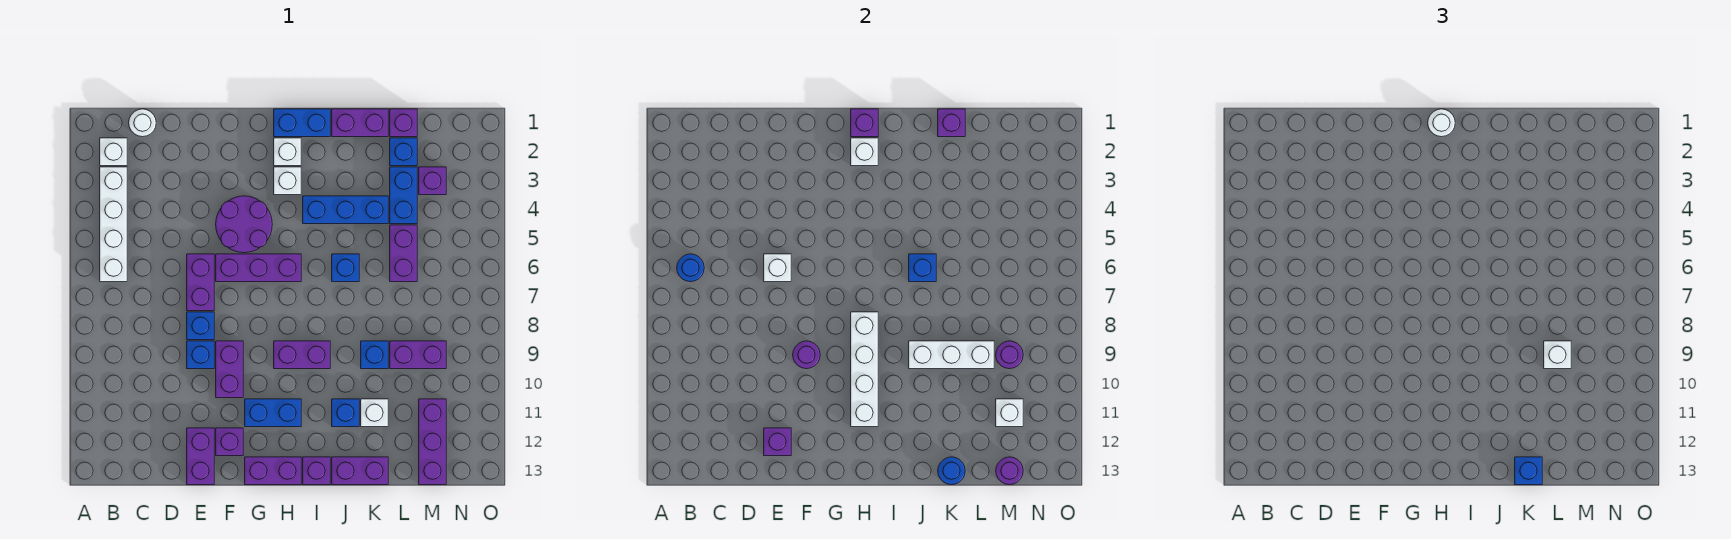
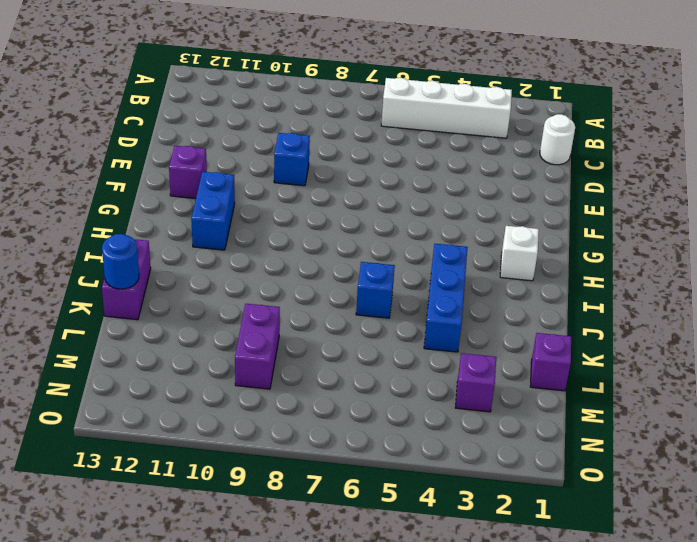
none -> white 1x1 brick [100,138,127,166]
none -> purple 1x2 brick [187,254,214,311]
none -> blue 1x1 brick [187,312,214,340]
none -> purple 1x2 brick [187,428,214,485]

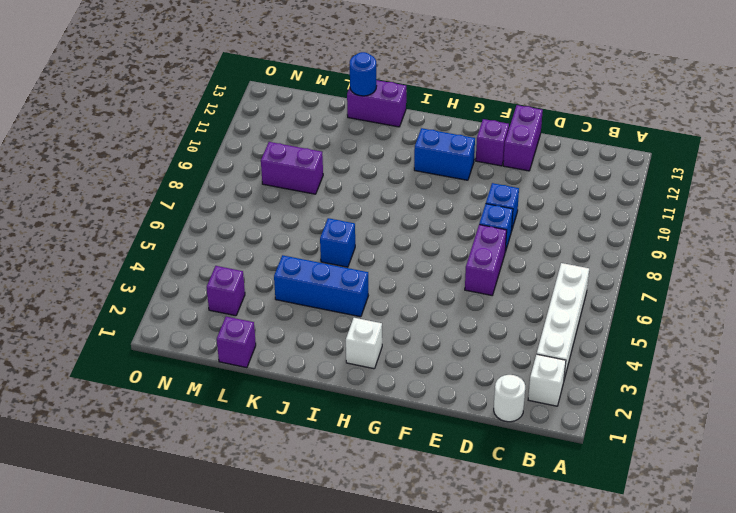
none -> purple 2x2 round brick [216,196,272,253]
none -> purple 1x3 brick [216,254,301,282]
none -> purple 1x2 brick [216,341,243,398]
none -> purple 1x2 brick [245,457,301,485]

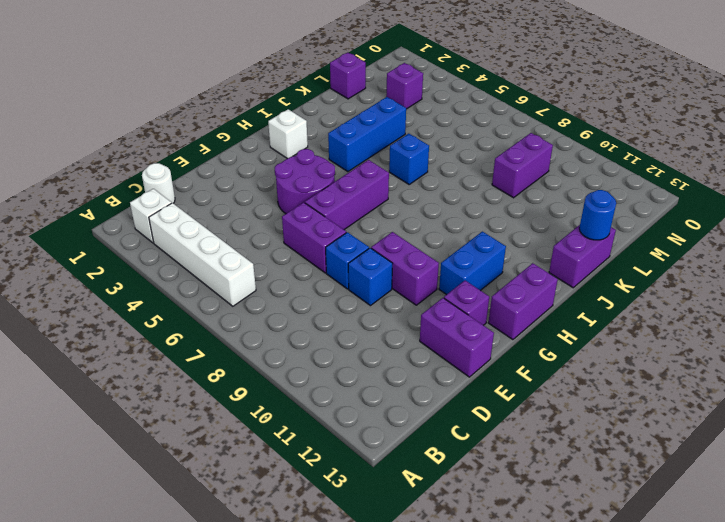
none -> blue 1x2 brick [274,109,330,137]
none -> white 1x1 brick [274,167,301,195]
none -> purple 1x2 brick [274,341,330,369]
none -> purple 1x1 brick [303,457,330,485]

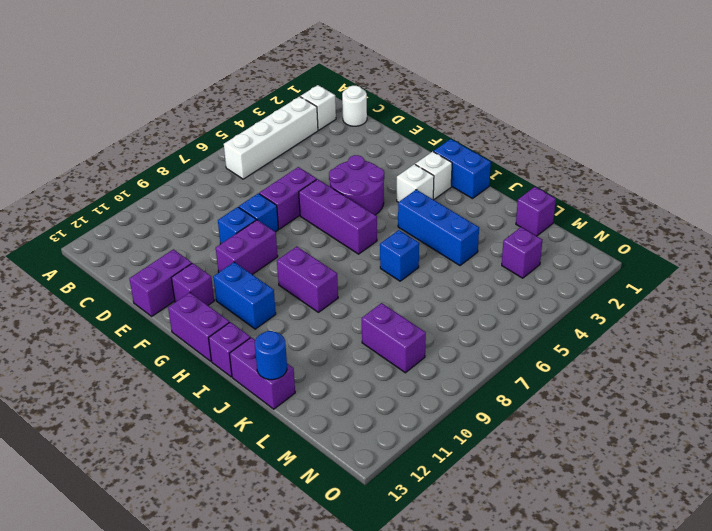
none -> purple 1x2 brick [332,109,388,137]
none -> blue 1x1 brick [332,399,359,427]
none -> blue 1x1 brick [361,341,388,369]
none -> white 1x1 brick [361,399,388,427]

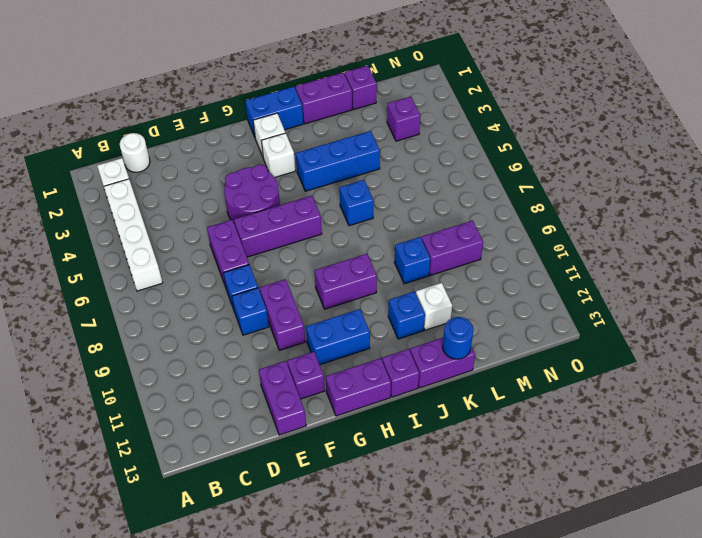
none -> blue 1x1 brick [390,138,417,166]
none -> blue 1x2 brick [390,167,417,224]
none -> purple 1x2 brick [390,225,417,282]
none -> purple 1x3 brick [419,399,446,485]

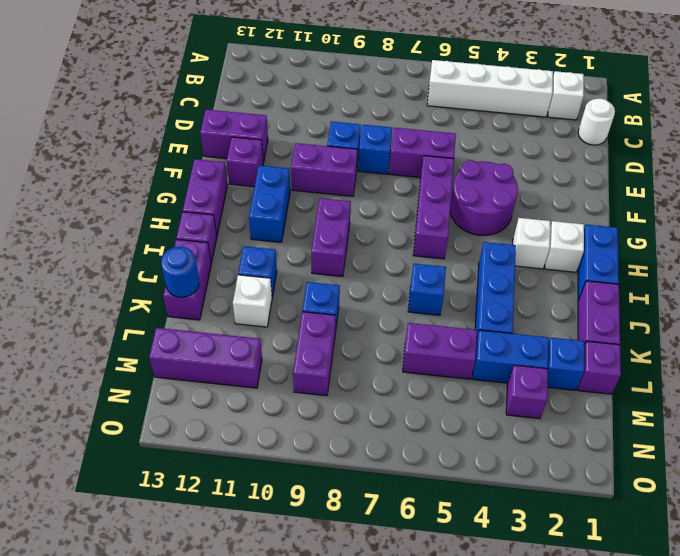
none -> blue 1x1 round brick [677,254,704,282]
none -> white 1x1 brick [764,254,791,282]
none -> purple 1x1 brick [764,428,791,456]
none -> purple 1x1 round brick [793,341,820,369]

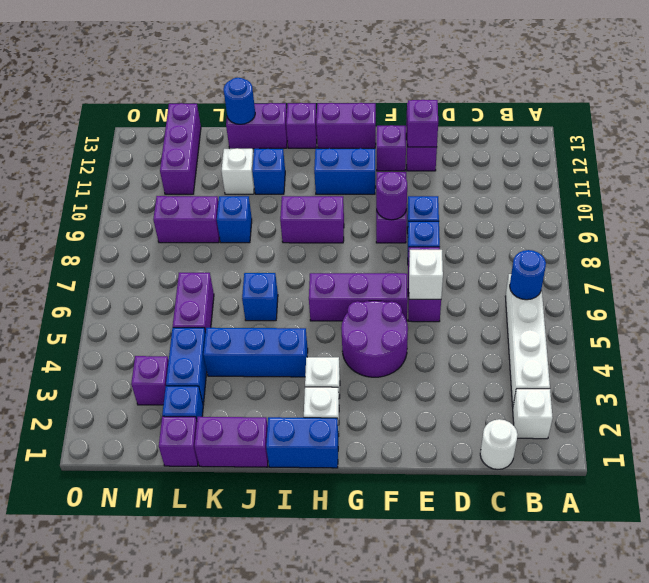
none -> purple 1x1 brick [851,109,878,137]
none -> white 1x1 brick [851,138,878,166]
none -> white 1x4 brick [851,312,878,427]
none -> blue 1x1 brick [909,254,936,282]

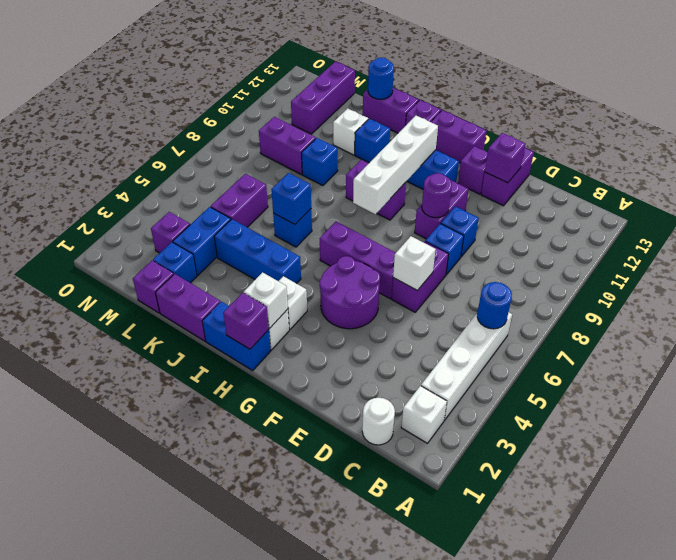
none -> white 1x3 brick [909,341,994,369]
none -> purple 1x1 brick [938,109,965,137]
none -> purple 1x1 round brick [996,341,1023,369]
none -> white 1x1 brick [996,399,1023,427]

